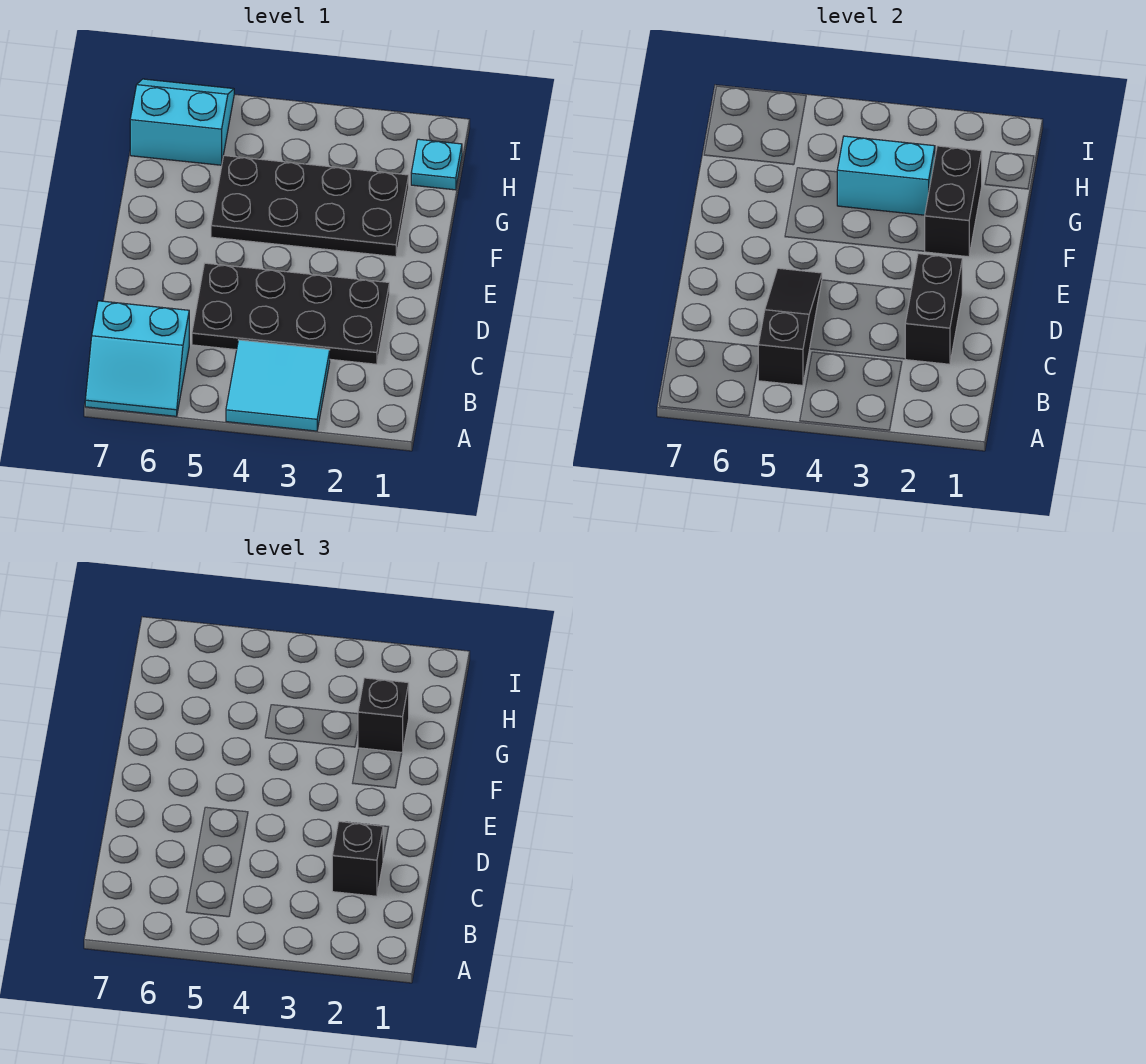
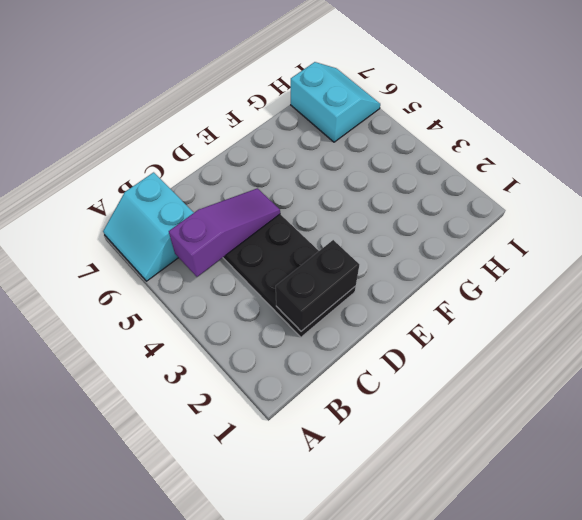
purple 1x3 slope [169,188,280,277] -> black 1x3 slope [758,268,822,385]
none -> cyan 2x2 tile [226,340,330,431]
none -> black 2x4 plate [211,156,409,257]
none -> cyan 1x1 plate [411,139,462,190]

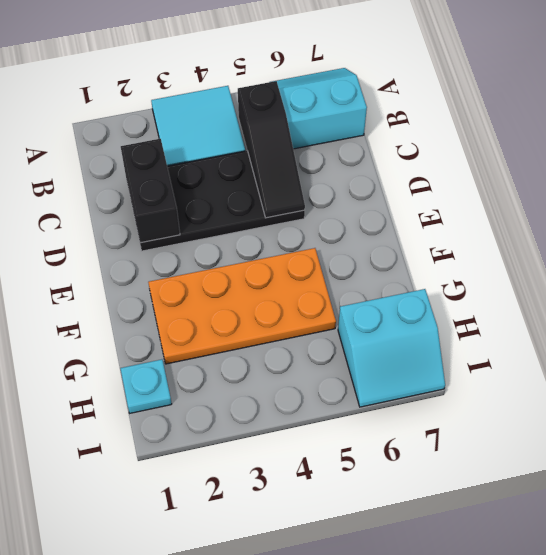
orange 2x4 plate [148,248,336,364] -> black 2x4 plate [211,156,409,257]
none -> black 1x2 brick [925,146,982,257]
none -> cyan 1x2 brick [837,136,935,215]
none -> black 1x1 brick [332,822,383,896]

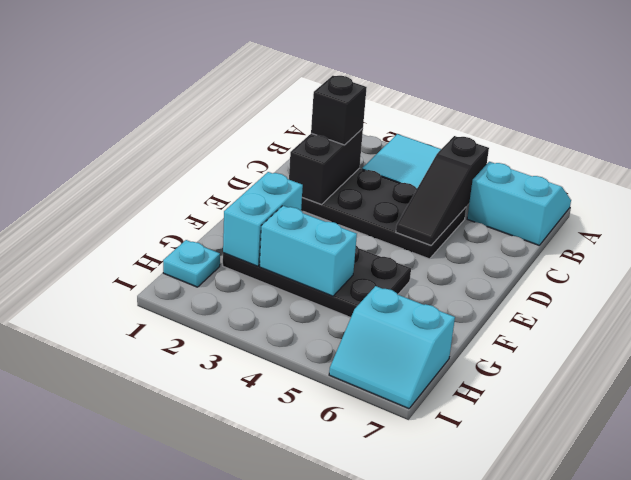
cyan 1x2 brick [223,172,303,266] -> black 1x2 brick [925,146,982,257]
none -> black 1x1 brick [358,678,409,752]

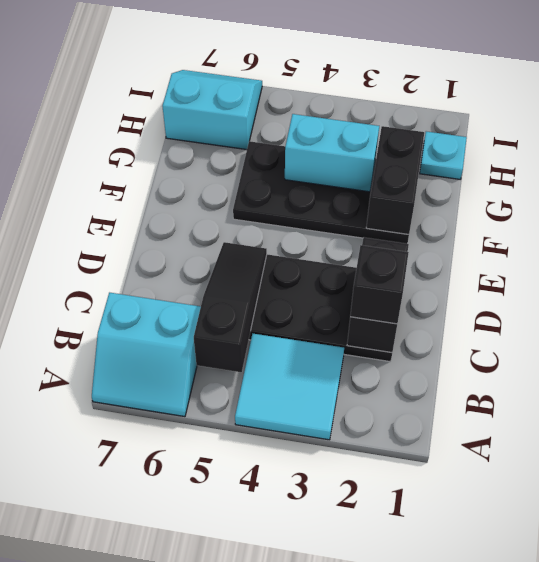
none -> black 1x1 brick [358,678,409,752]

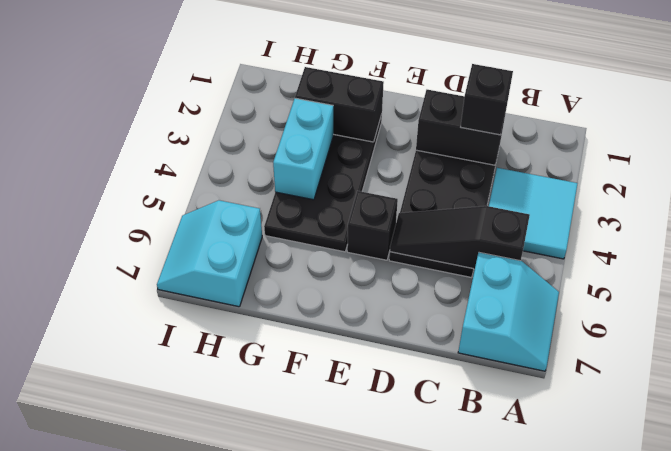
black 1x1 brick [347,191,398,260] -> black 1x1 brick moved to [358,678,409,752]
none -> cyan 1x1 plate [411,139,462,190]

